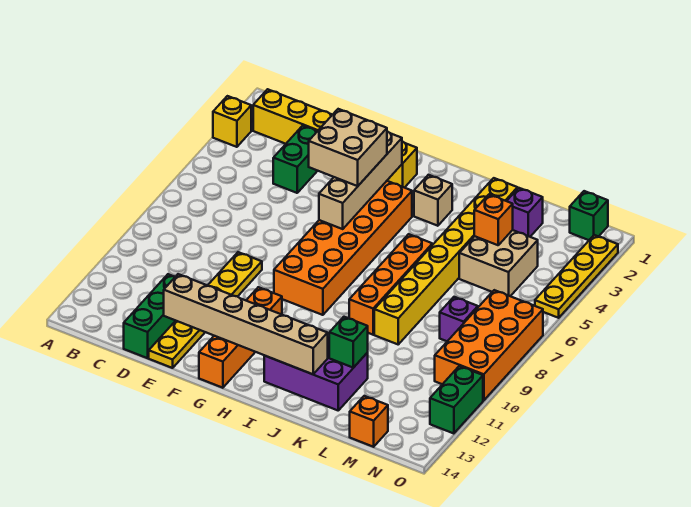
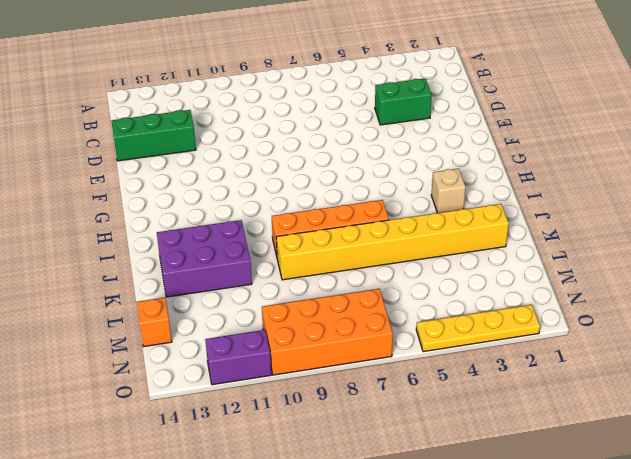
purple 2x3 brick [157,220,252,297] -> purple 2x3 brick turned to [264,336,368,410]
purple 1x2 brick [205,330,271,385] -> green 1x2 brick [430,366,483,434]
none -> yellow 1x1 brick [213,96,251,147]
none -> yellow 1x6 brick [253,89,417,188]
none -> yellow 1x6 plate [149,252,262,368]

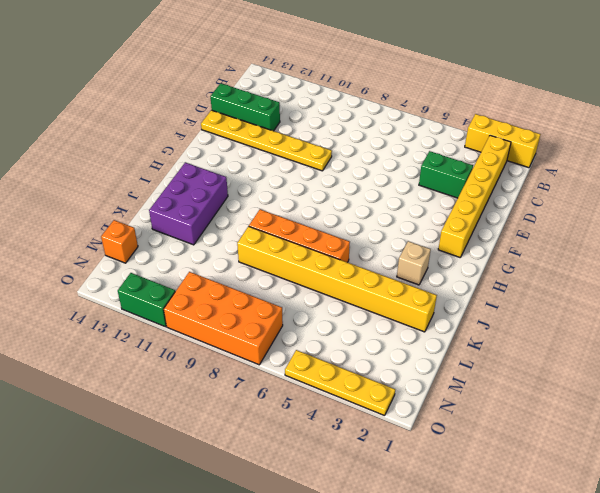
yellow 1x3 brick [465,114,541,168] -> yellow 1x1 brick [213,96,251,147]
none -> orange 2x6 brick [274,181,412,315]
none -> orange 1x4 brick [199,287,282,388]
none -> purple 1x1 brick [507,188,543,237]

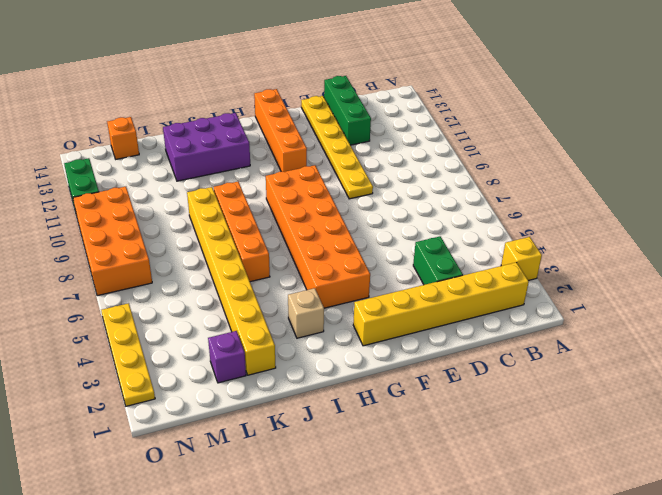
none -> tan 2x2 brick [459,230,538,296]
none -> purple 1x1 brick [440,297,478,341]
none -> green 1x1 brick [570,191,608,240]

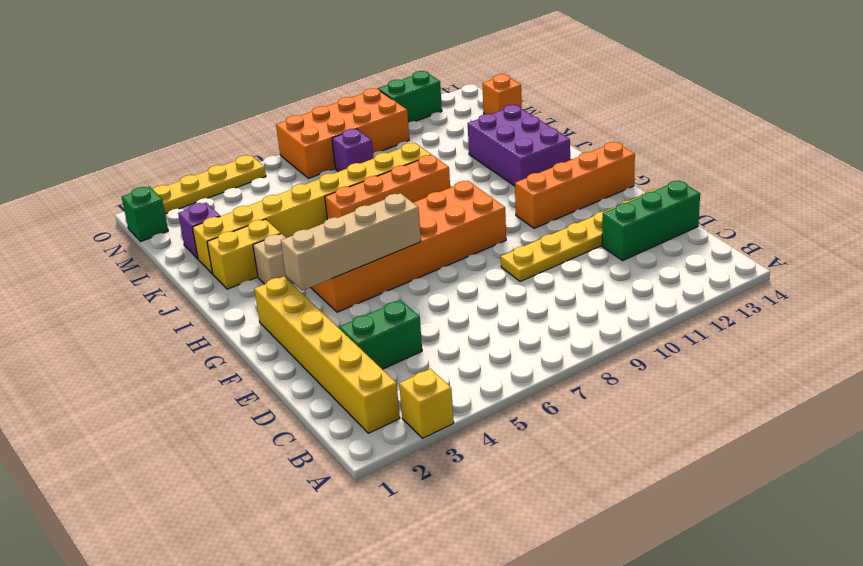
yellow 1x2 brick [207,219,281,289] -> none
none -> tan 2x2 brick [459,230,538,296]
none -> tan 1x6 brick [164,274,328,374]
none -> green 1x1 brick [329,317,368,368]

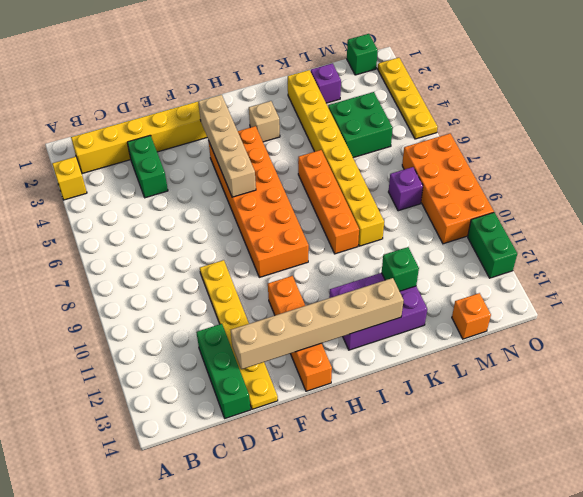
green 2x2 brick [328,92,393,158] -> tan 2x2 brick [459,230,538,296]
none -> orange 1x1 brick [474,195,513,245]
none -> tan 2x2 brick [309,109,387,186]

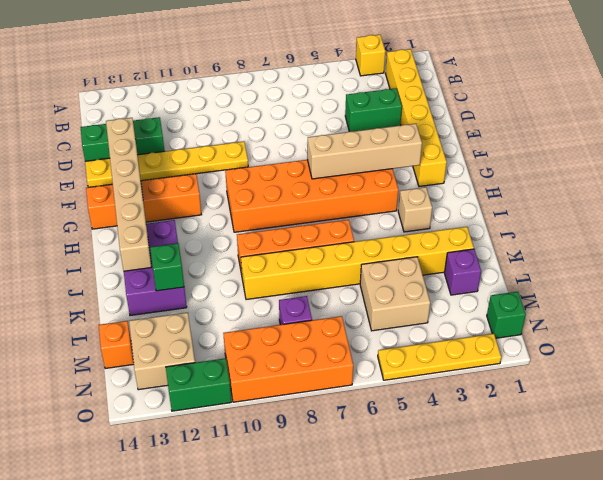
tan 2x2 brick [129,313,195,390] -> tan 2x2 brick moved to [309,109,387,186]
none -> orange 1x1 brick [474,195,513,245]

